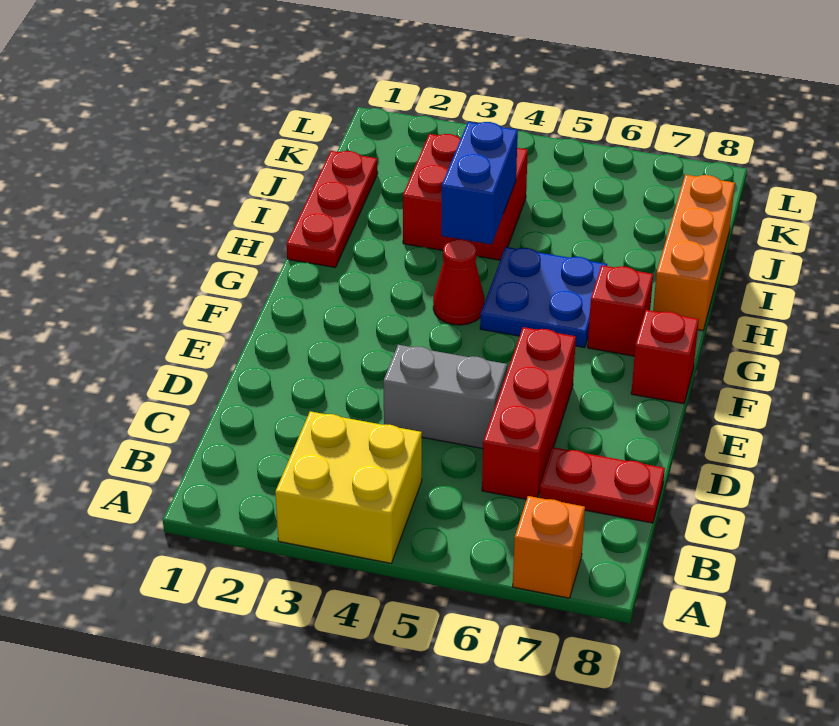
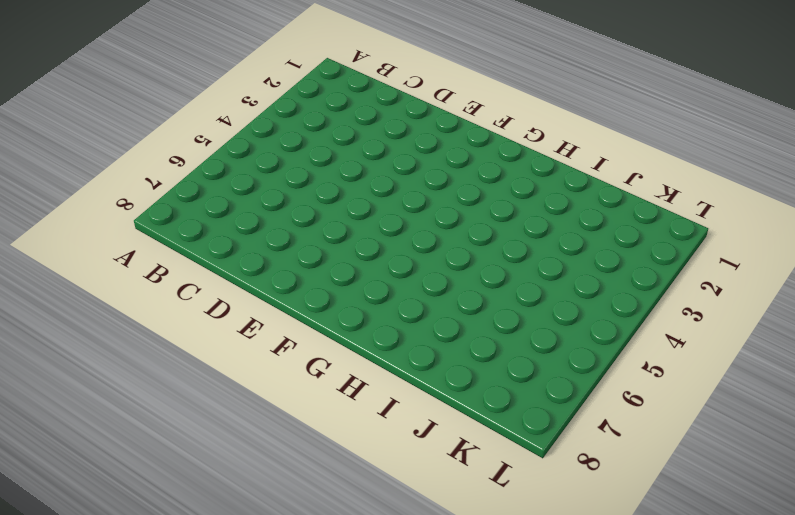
none -> yellow 2x2 brick [275,411,422,563]
none -> orange 1x1 brick [513,496,585,598]
none -> red 1x3 brick [482,327,576,499]

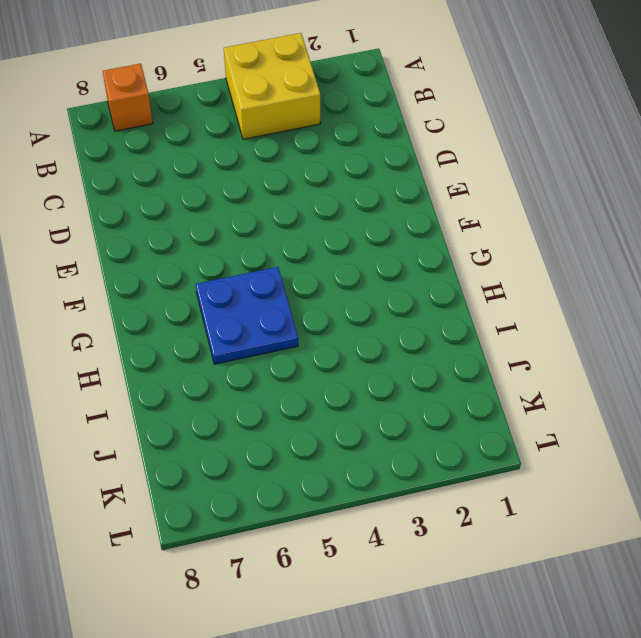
none -> red 1x3 brick [482,327,576,499]
none -> red 1x2 plate [540,447,665,523]
none -> grey 1x2 brick [383,345,507,449]

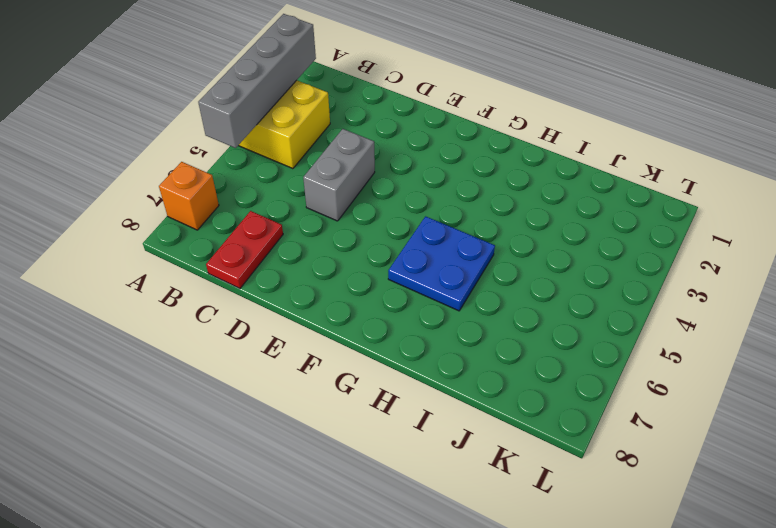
grey 1x4 brick [198,14,316,148] -> none
none -> red 1x3 brick [482,327,576,499]
none -> red 1x1 brick [631,310,699,404]
none -> red 1x1 cone [433,239,485,325]

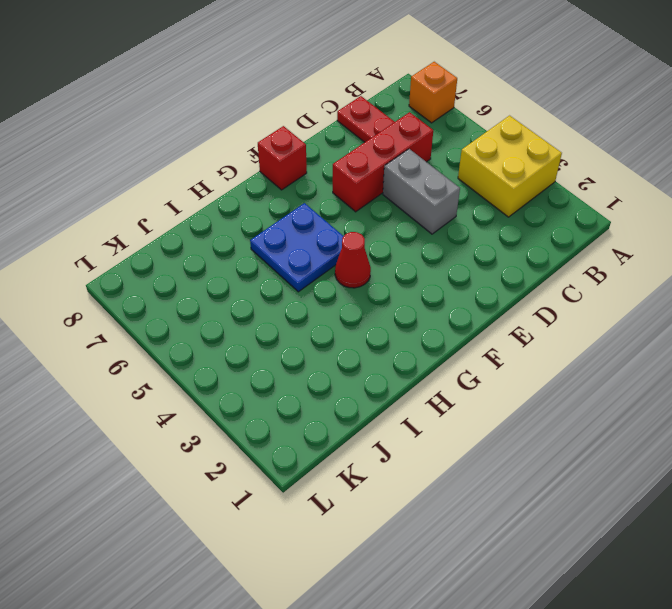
none -> red 1x1 brick [588,265,653,356]
none -> red 1x3 plate [287,151,378,267]
none -> orange 1x3 brick [653,175,735,331]

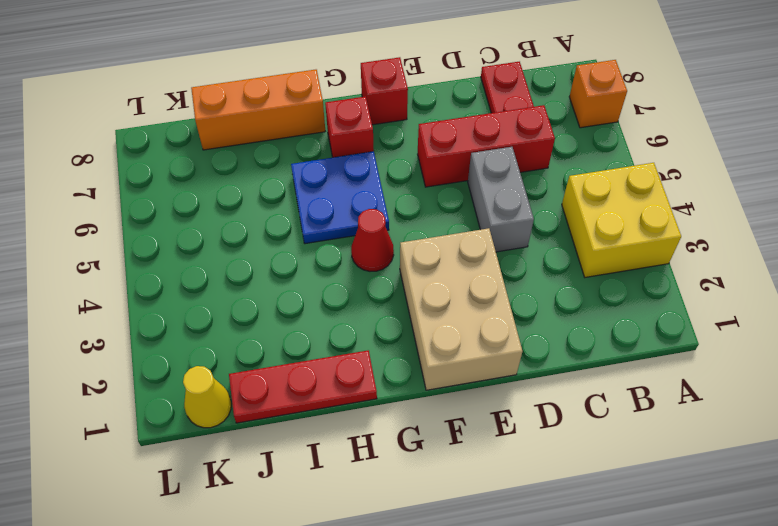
tan 2x3 brick [400,228,522,390] -> none
yellow 1x1 cone [183,366,231,428] -> none
none -> red 2x2 brick [403,134,528,260]
none -> blue 1x2 brick [441,122,518,244]

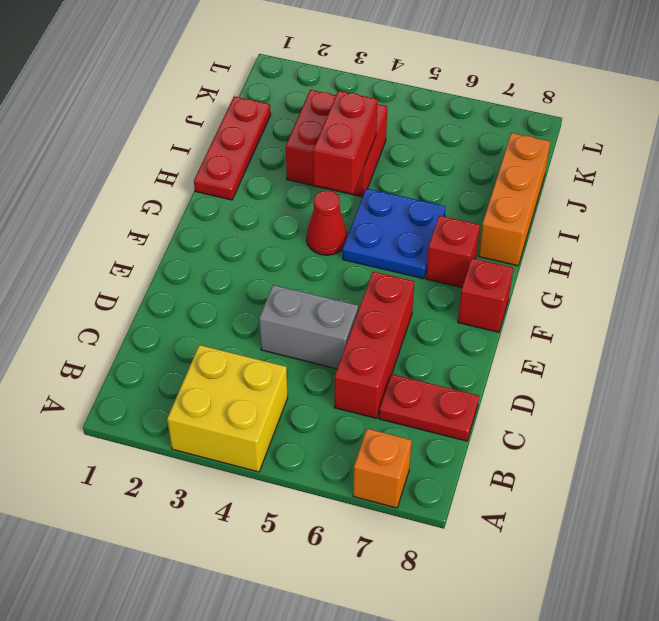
red 1x2 brick [313,91,377,194] -> blue 1x2 brick [441,122,518,244]

